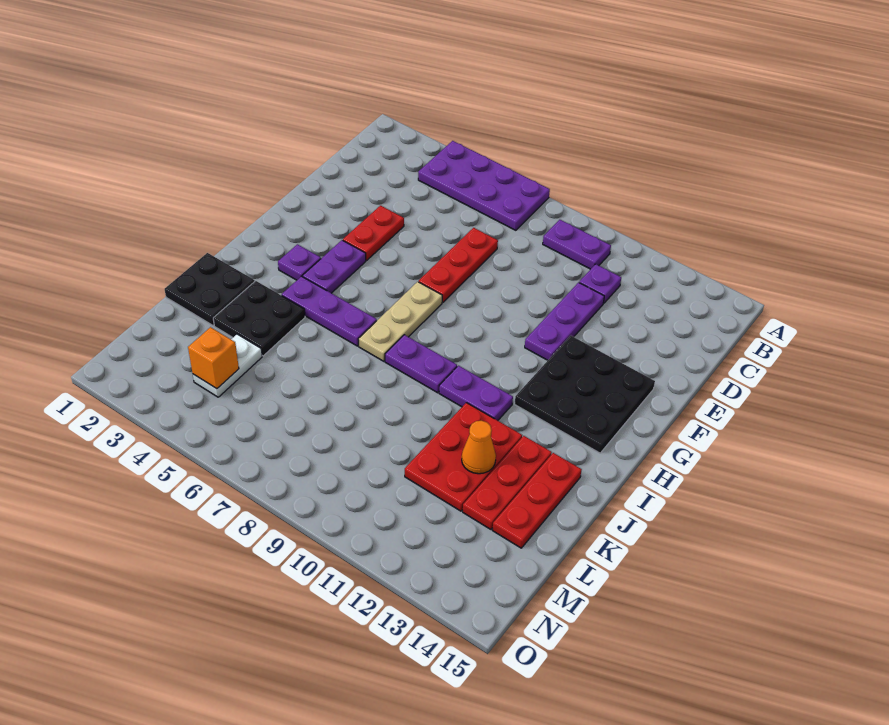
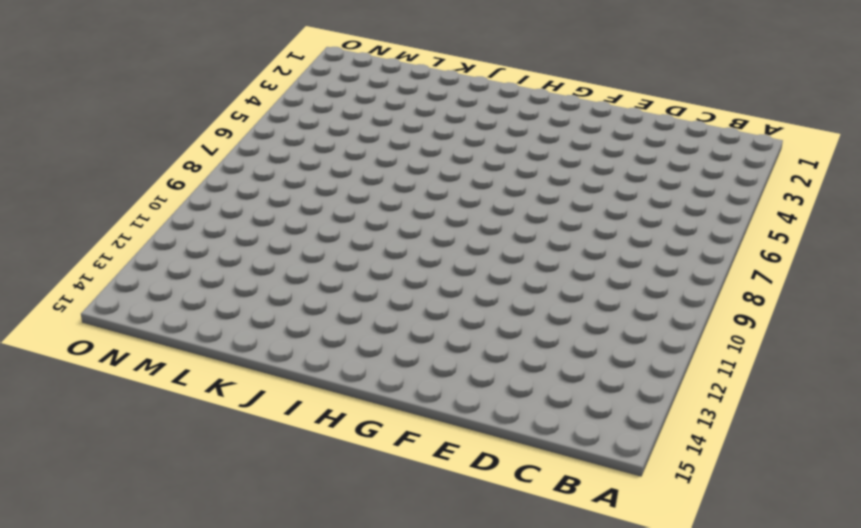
none -> purple 2x4 plate [418,141,550,230]
none -> purple 1x2 plate [543,220,611,269]
none -> purple 1x1 plate [579,264,621,303]

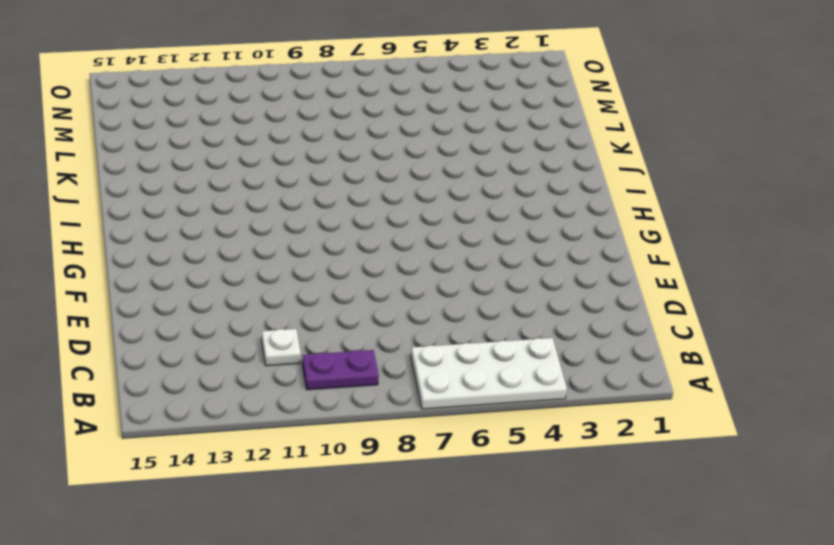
white 2x4 plate [411,338,567,409] -> purple 2x4 plate [418,141,550,230]
white 1x1 plate [262,329,301,366] -> purple 1x1 plate [579,264,621,303]
none -> red 1x3 plate [419,228,498,302]
none -> purple 1x3 plate [525,282,604,360]
none -> red 1x2 plate [343,206,404,260]

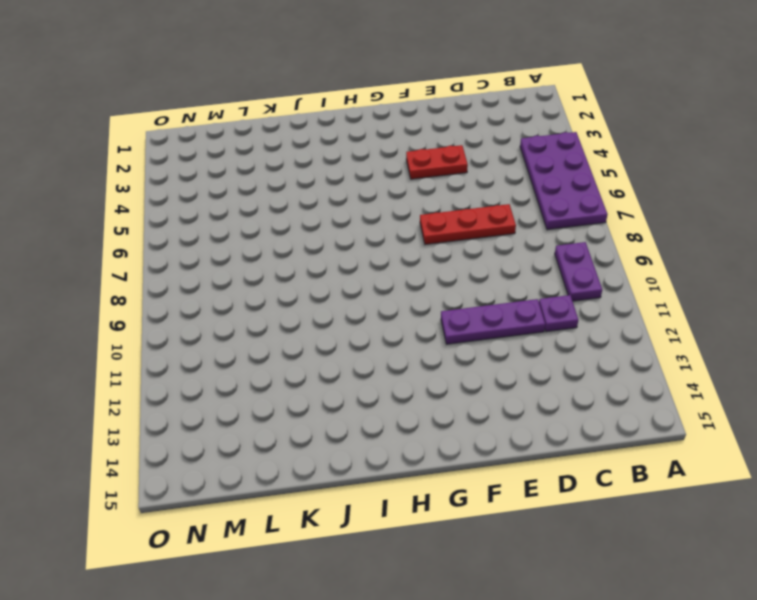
none -> black 3x3 plate [515,336,655,453]
none -> purple 1x2 plate [303,240,366,293]
none -> tan 1x3 plate [358,282,442,361]

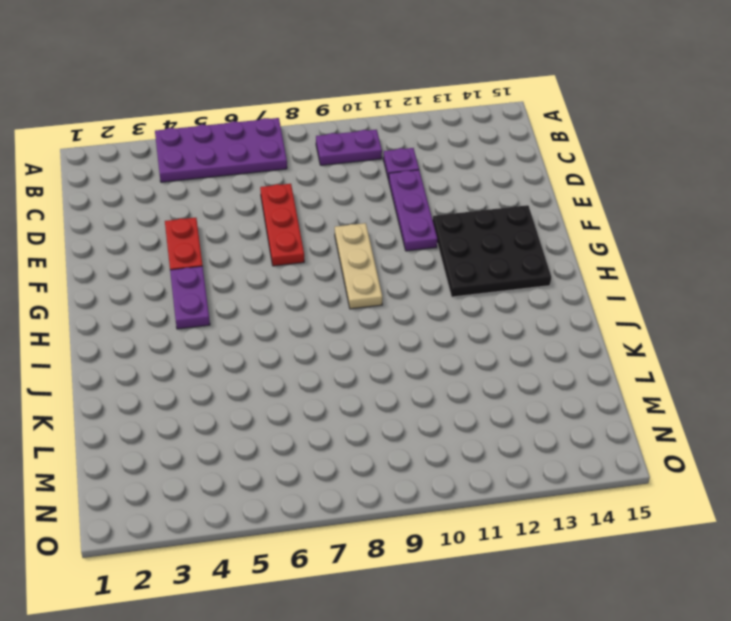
tan 1x3 plate [335,223,382,309] -> tan 1x3 plate moved to [358,282,442,361]
none -> purple 1x1 plate [278,244,321,280]
none -> purple 1x3 plate [282,276,377,346]
none -> purple 1x2 plate [385,335,457,393]

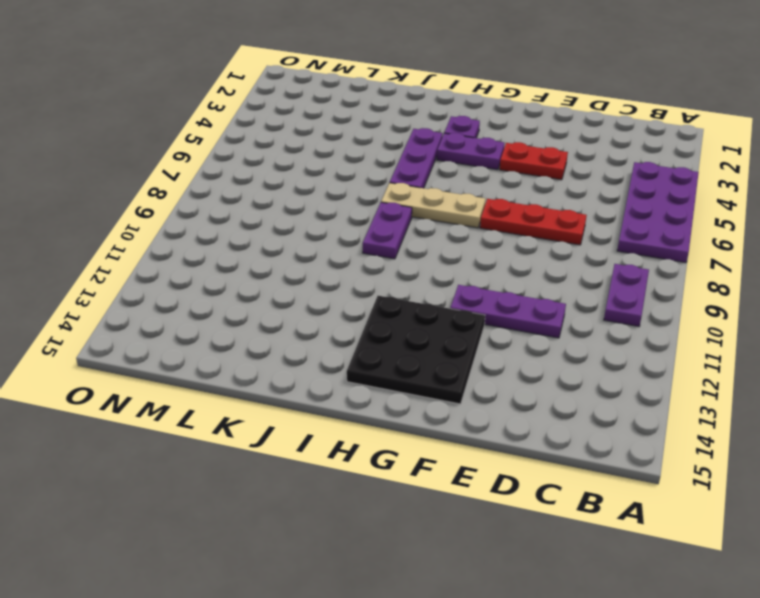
none -> purple 1x1 plate [579,264,621,303]
none -> purple 1x2 plate [439,366,513,420]
none -> black 2x2 plate [165,253,255,326]

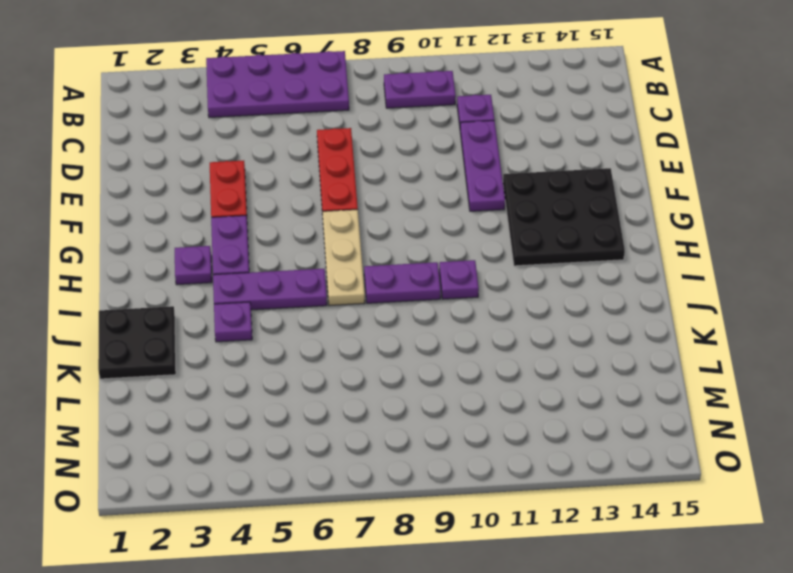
purple 1x1 plate [439,260,479,299] -> purple 1x2 plate [439,366,513,420]
purple 1x1 plate [214,302,252,342] -> black 2x2 plate [213,281,305,356]
none -> red 2x3 plate [405,403,522,511]
none -> red 1x3 plate [463,436,552,529]
none -> red 1x3 plate [492,453,582,548]

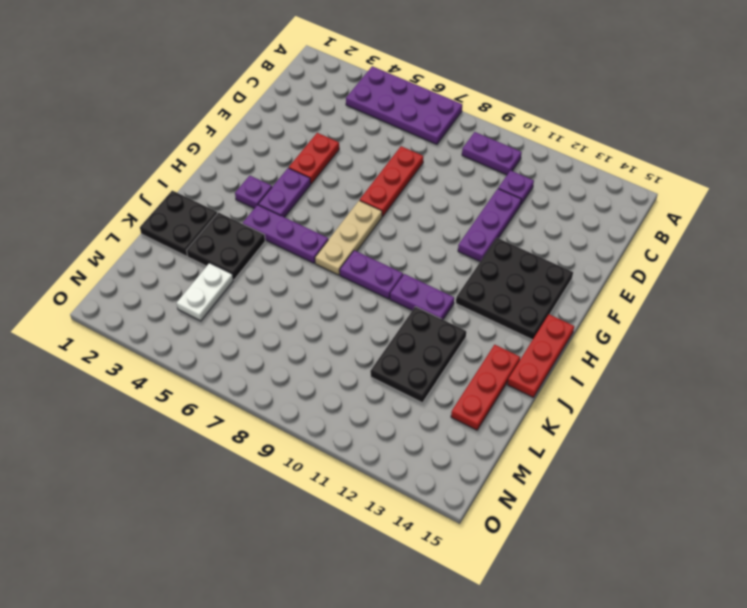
red 1x3 plate [507,314,574,398] -> red 1x3 plate moved to [463,436,552,529]
black 2x3 plate [370,307,466,403] -> red 2x3 plate [405,403,522,511]
none -> orange 1x1 cone [462,421,496,474]
none -> orange 1x1 brick [188,327,239,389]

